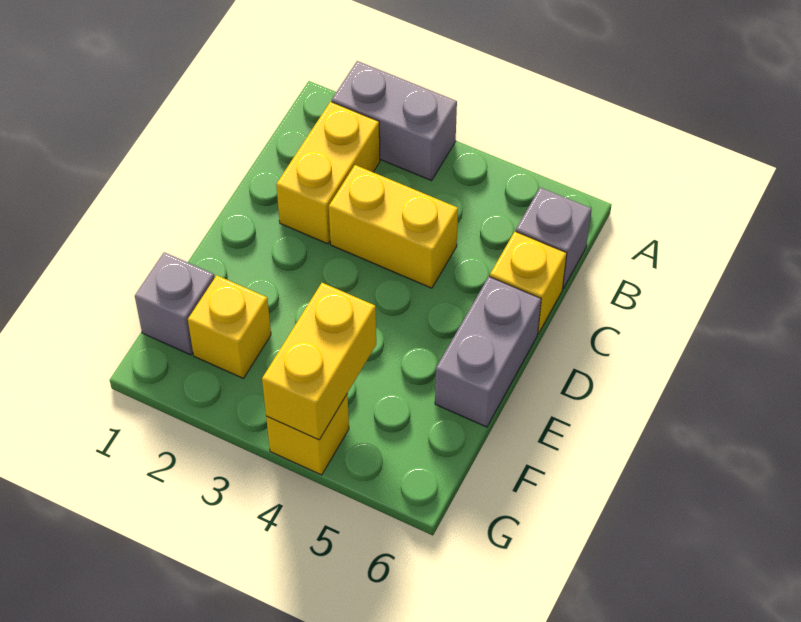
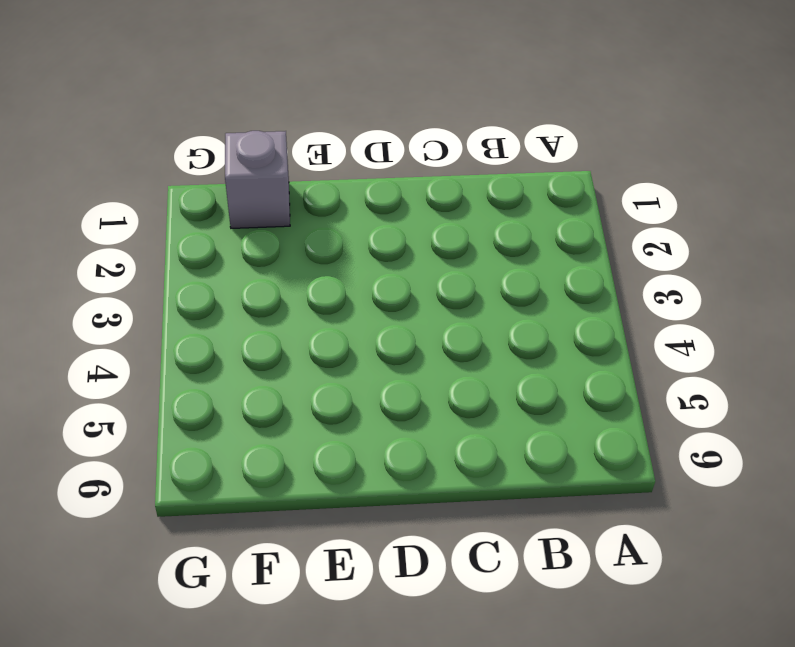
none -> grey 1x2 brick [332,61,457,181]
none -> yellow 1x2 brick [276,102,380,244]

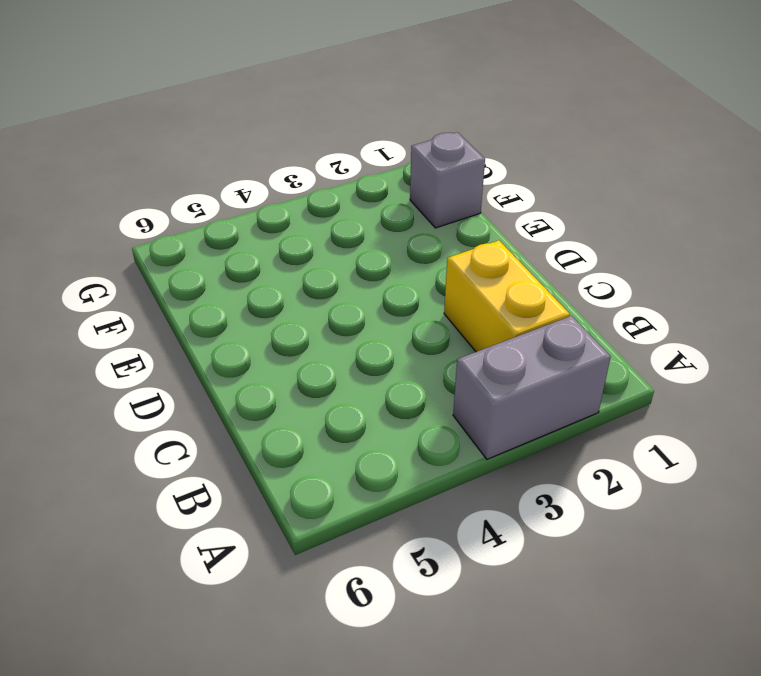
none -> grey 1x1 brick [516,187,591,288]
none -> yellow 1x2 brick [329,165,458,288]

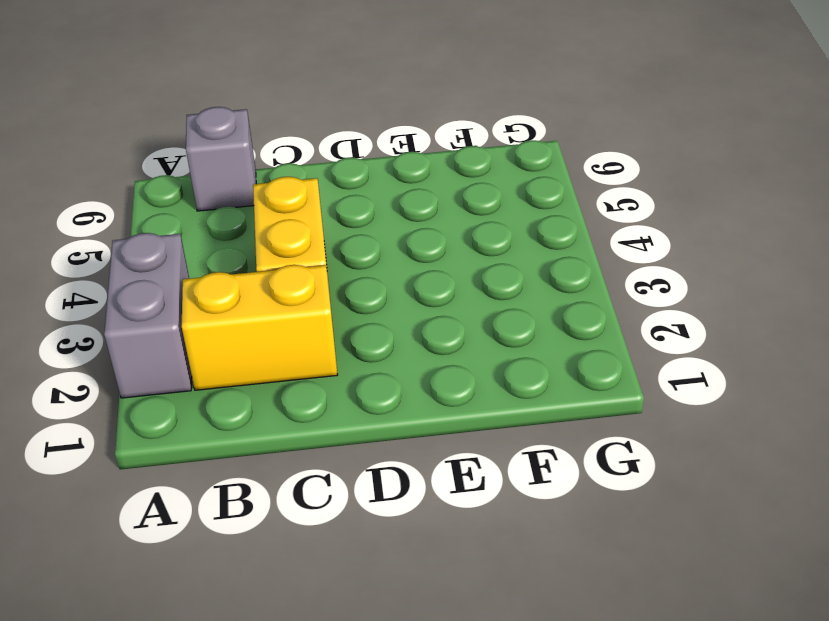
none -> yellow 1x1 brick [490,231,567,334]
none -> grey 1x2 brick [435,277,541,427]

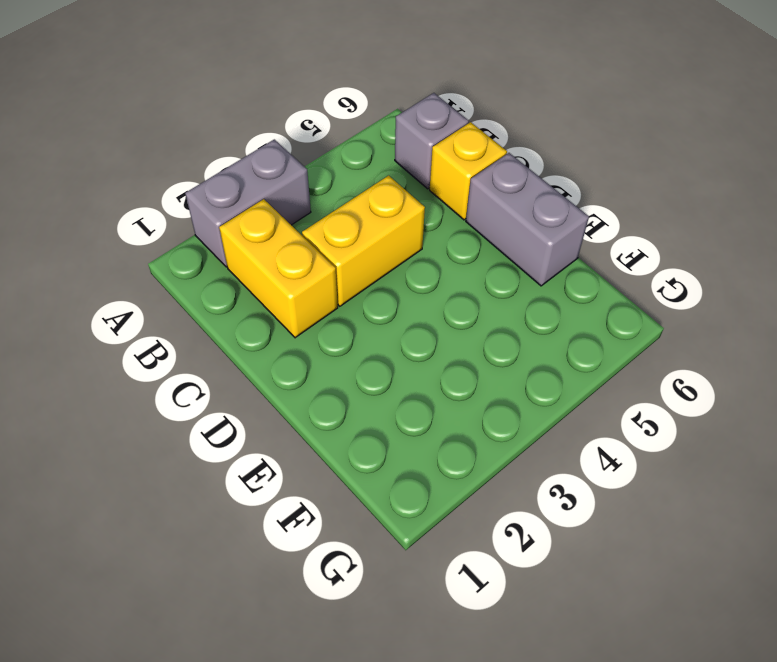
none -> grey 1x1 brick [135,252,215,355]
none -> yellow 1x1 brick [188,275,271,378]

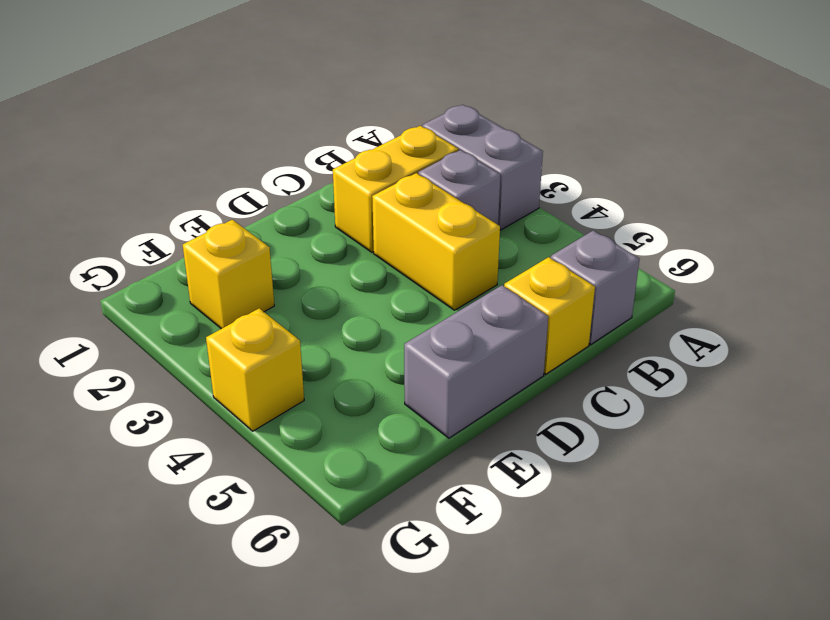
grey 1x1 brick [418,150,500,225] -> grey 1x1 brick moved to [135,252,215,355]
none -> yellow 1x2 brick [262,283,376,440]

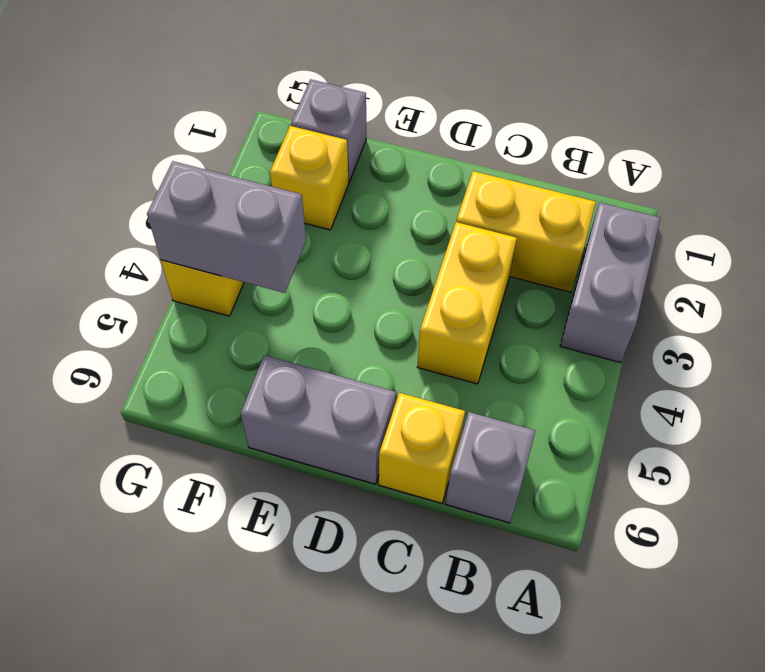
grey 1x2 brick [147,161,306,293] -> yellow 1x2 brick [262,283,376,440]

